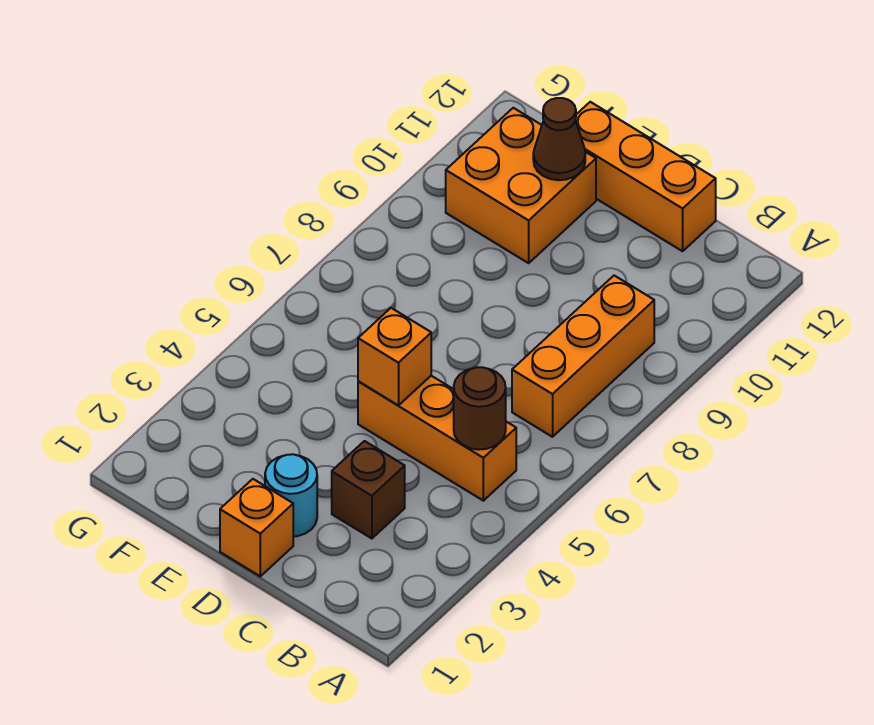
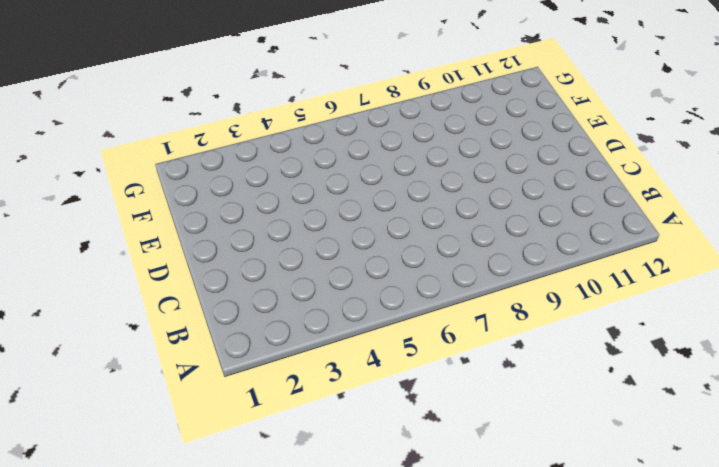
none -> orange 1x3 brick [358,376,516,501]
none -> orange 1x3 brick [512,276,654,437]

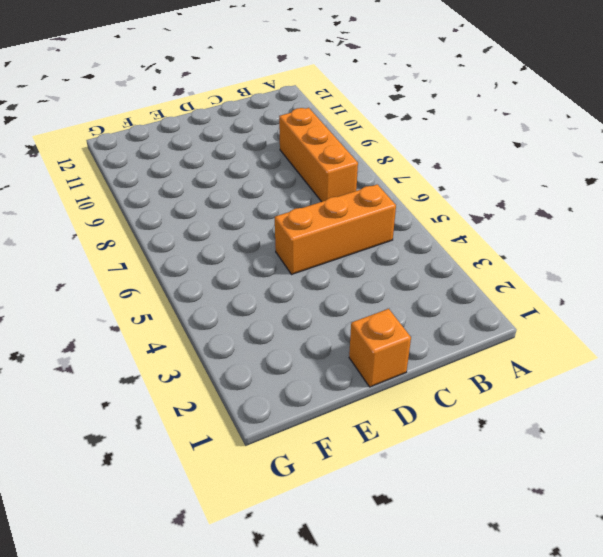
none -> brown 1x1 brick [332,441,405,539]
none -> orange 1x3 brick [575,102,716,251]

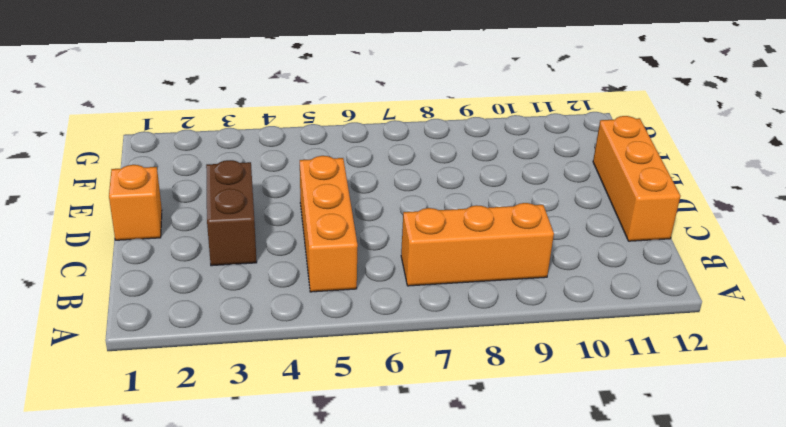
brown 1x2 brick [206,160,257,266] -> brown 1x1 brick [332,441,405,539]
none -> cyan 1x1 round brick [265,454,317,536]
none -> orange 2x2 brick [446,108,596,263]

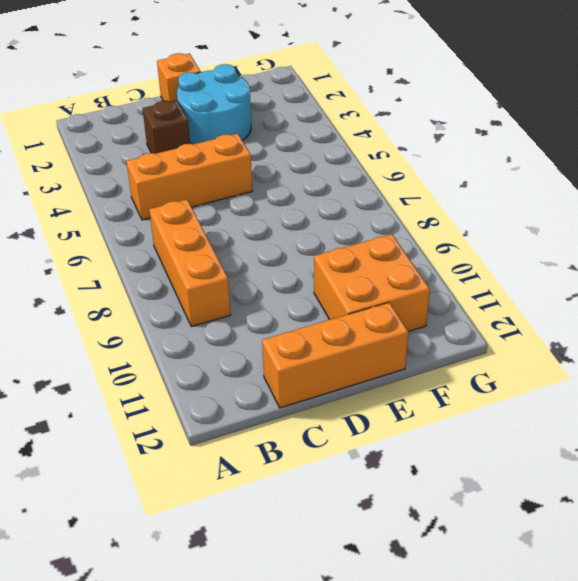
cyan 2x2 round brick [177,64,252,144] -> cyan 1x1 round brick [265,454,317,536]
none -> brown 1x1 round brick [454,367,506,450]
none -> orange 1x1 brick [358,308,431,405]

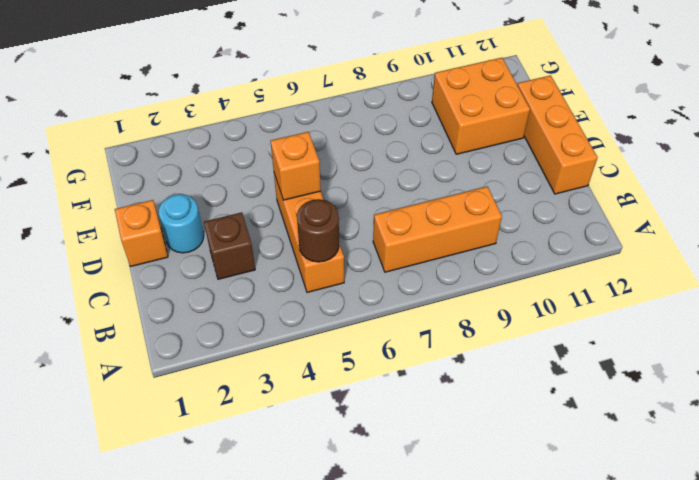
none -> brown 1x1 cone [533,98,585,180]

